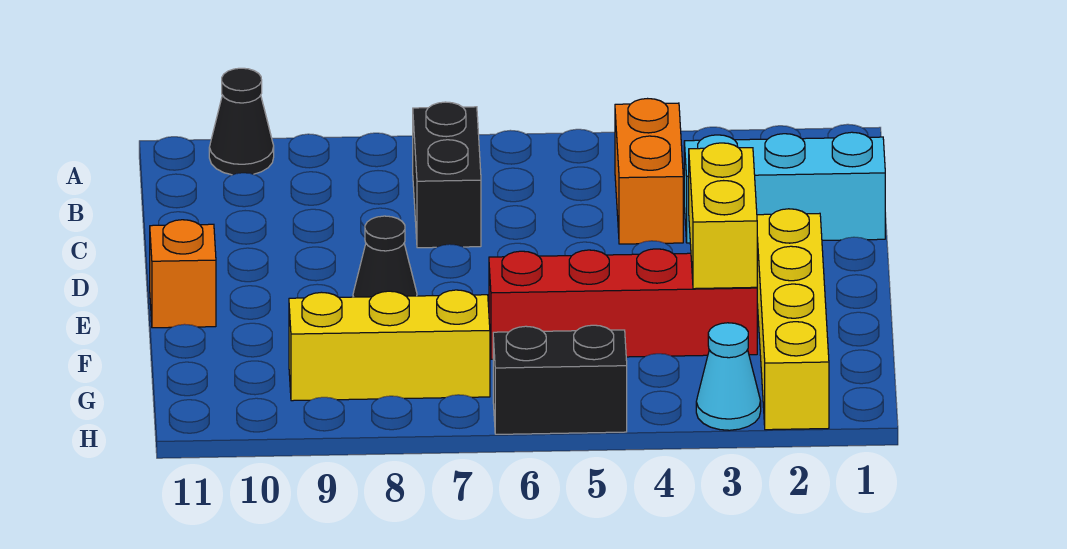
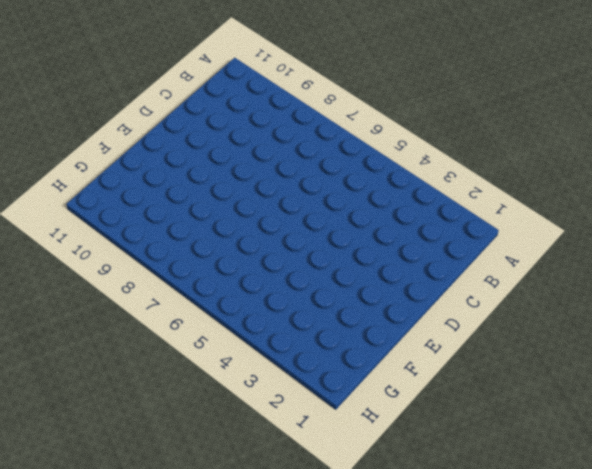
none -> black 1x1 cone [209,68,274,175]
none -> orange 1x2 brick [615,99,683,244]
none -> black 1x2 brick [413,102,481,248]

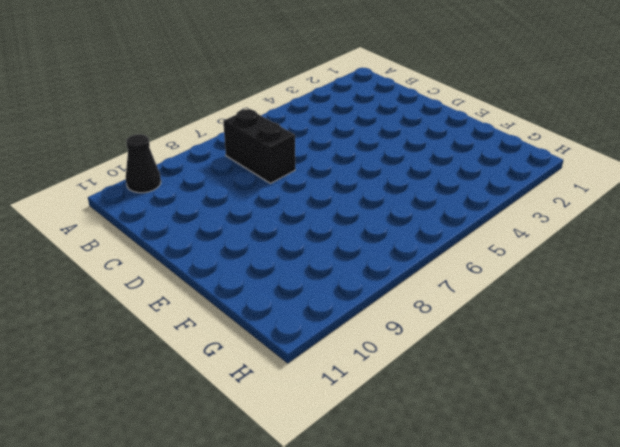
none -> orange 1x2 brick [615,99,683,244]
none -> cyan 1x3 brick [684,132,885,243]
none -> yellow 1x4 brick [757,209,829,430]

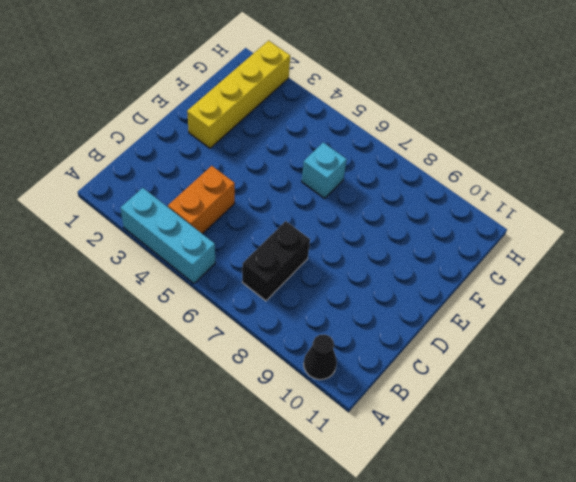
cyan 1x3 brick [121,188,215,283] -> cyan 1x3 brick moved to [684,132,885,243]
cyan 1x1 brick [302,142,347,198] -> red 1x4 brick [489,249,757,359]
none -> black 1x1 cone [353,216,417,297]
none -> orange 1x1 brick [150,220,216,328]
none -> yellow 1x3 brick [289,290,490,401]

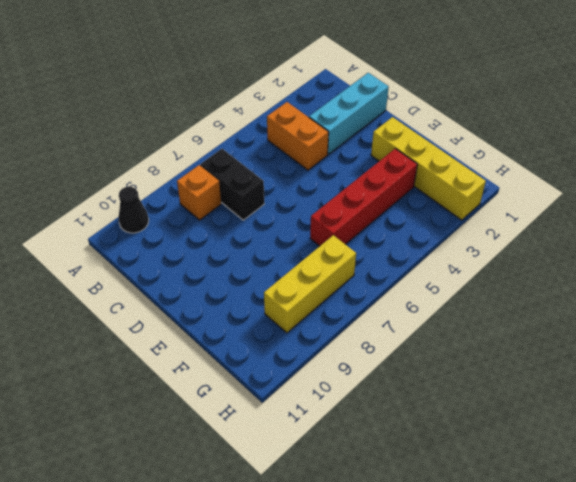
orange 1x1 brick [177,165,221,220] -> orange 1x1 brick moved to [150,220,216,328]
none -> black 1x1 cone [353,216,417,297]
none -> cyan 1x1 cone [696,323,761,430]
none -> black 1x2 brick [493,325,627,434]

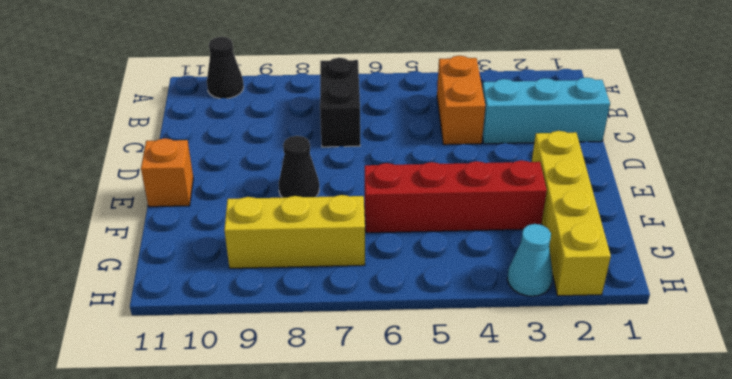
none -> black 1x2 brick [493,325,627,434]
none -> yellow 1x2 brick [689,143,757,289]

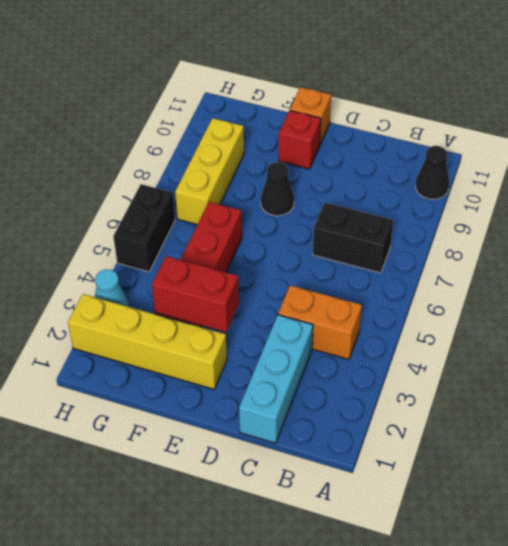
red 1x2 brick [152,256,239,332] -> yellow 1x2 brick [689,143,757,289]
red 1x1 brick [279,110,321,169] -> none

